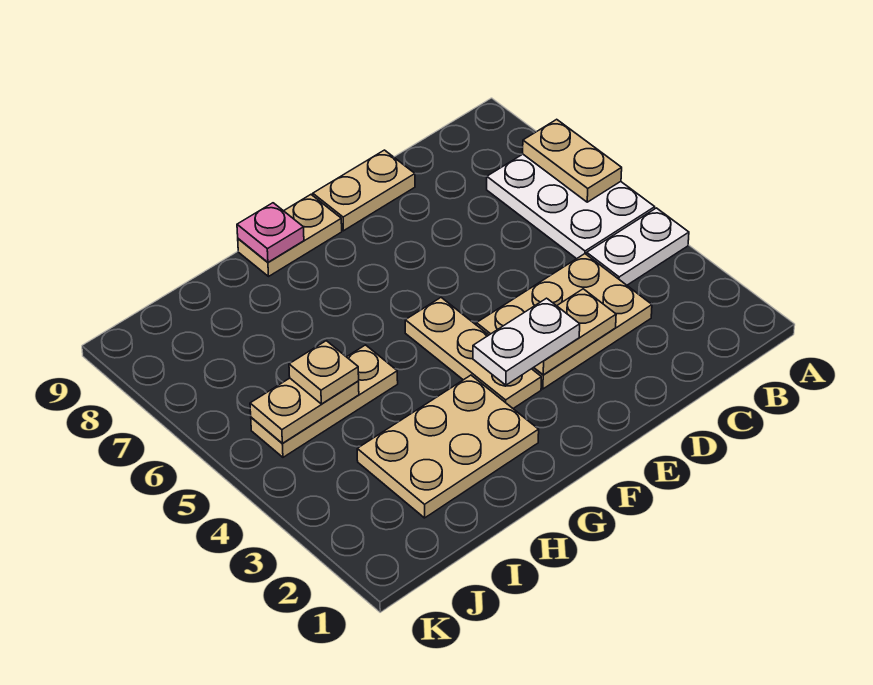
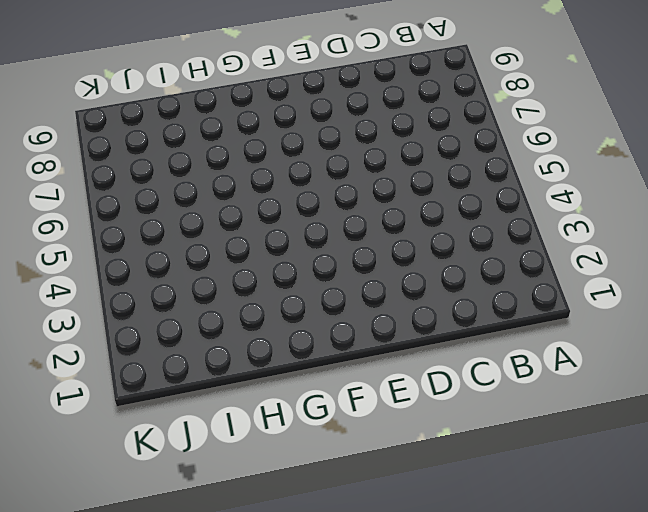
none -> white 1x2 plate [587,208,689,285]
none -> white 2x3 plate [487,154,655,259]
none -> tan 2x3 plate [476,254,652,389]

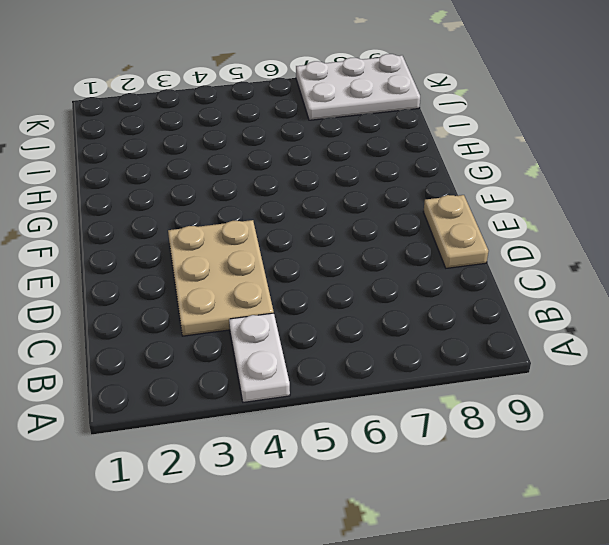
white 2x3 plate [296,54,420,120] -> white 2x3 plate moved to [487,154,655,259]
none -> tan 1x3 plate [405,298,541,408]
none -> tan 1x2 plate [238,195,342,276]
none -> tan 2x3 plate [357,375,539,518]

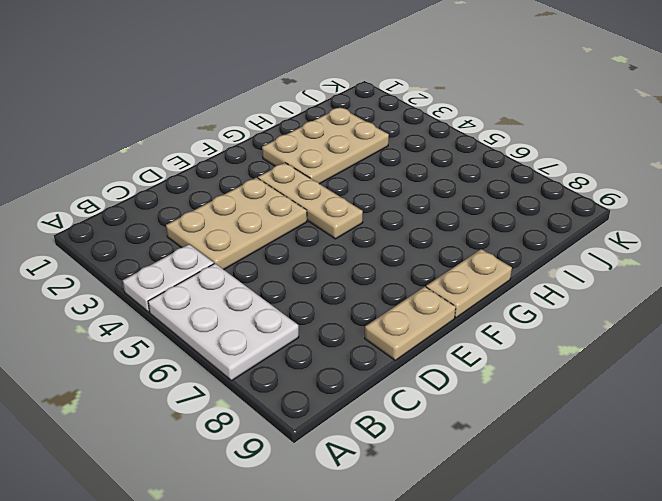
none -> tan 1x3 plate [251,345,398,457]
none -> tan 1x2 plate [523,119,622,202]
none -> tan 1x2 plate [534,289,616,375]

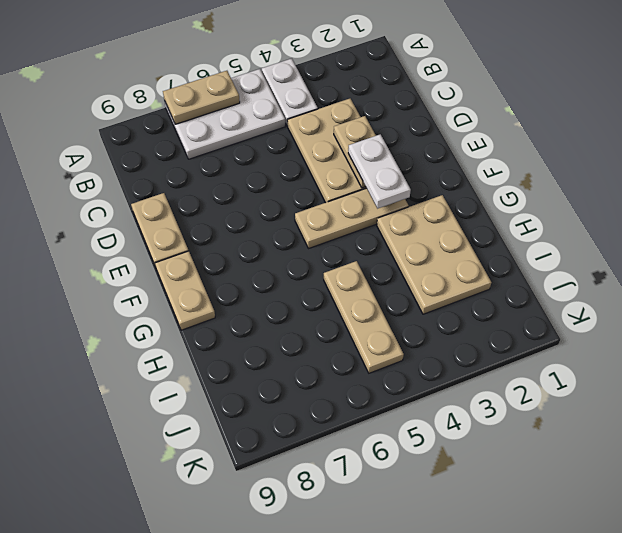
none -> pink 1x1 plate [237,203,304,262]
none -> tan 1x2 plate [250,378,359,444]
none -> tan 1x1 plate [289,341,359,404]

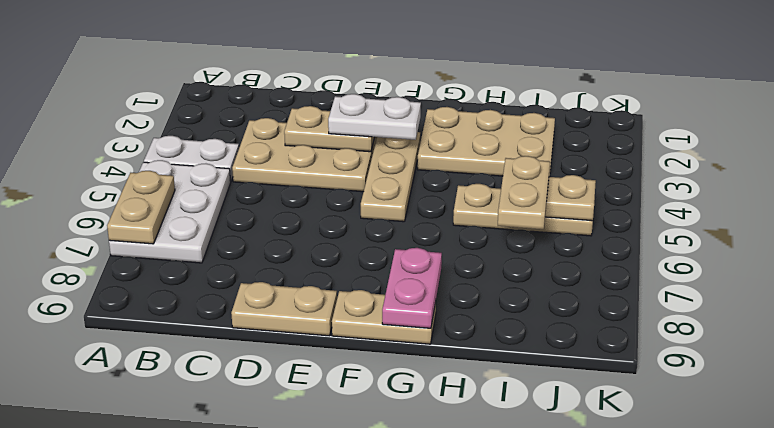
pink 1x2 plate [382,248,442,328] -> pink 1x1 plate [237,203,304,262]
tan 1x2 plate [498,156,550,229] -> tan 1x1 plate [289,341,359,404]

